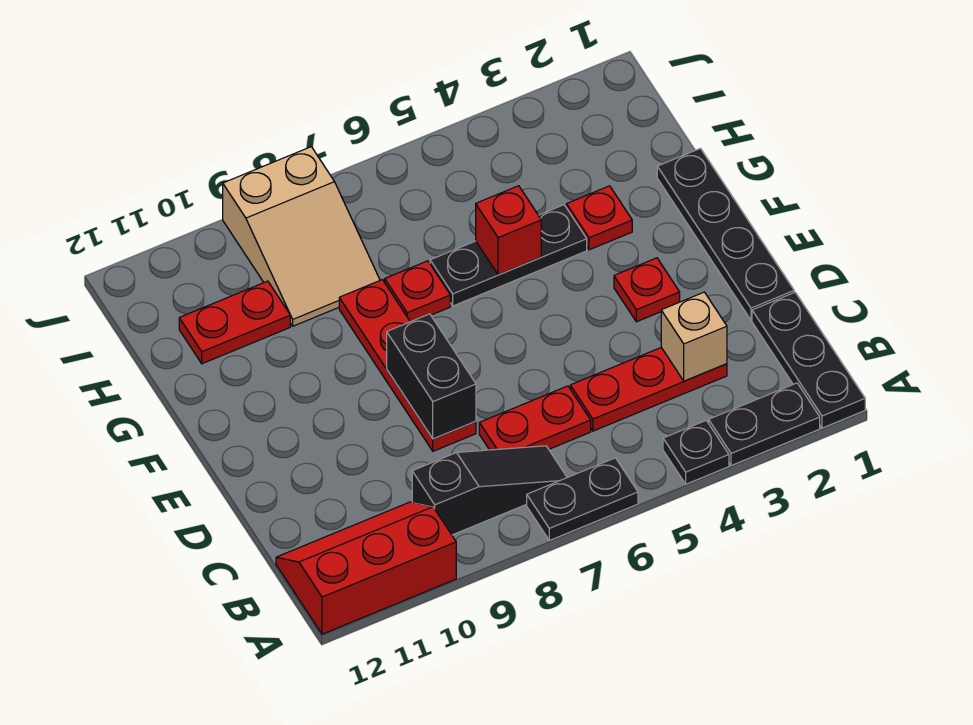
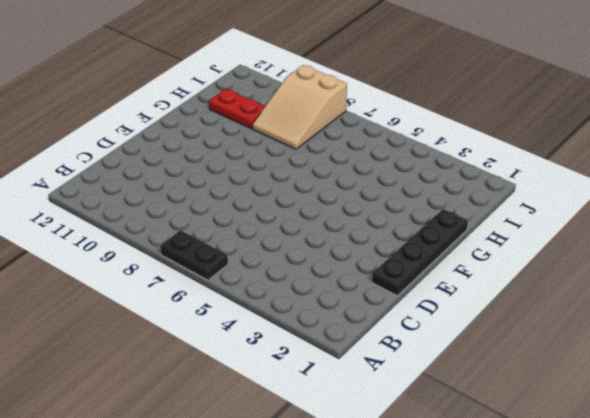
none -> black 1x3 plate [752,292,865,428]
none -> black 1x2 plate [709,383,820,466]
none -> black 1x1 plate [663,421,729,484]

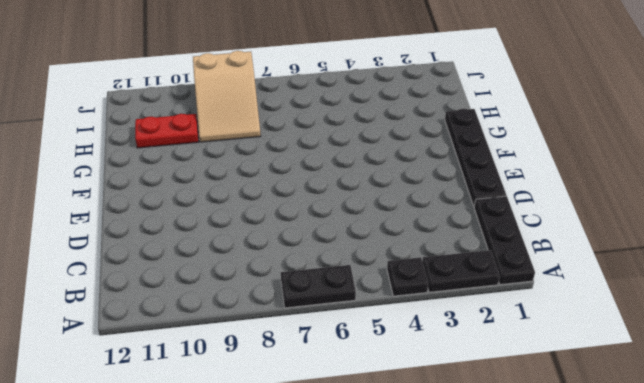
none -> red 2x3 slope [276,502,456,634]
none -> black 1x3 slope [412,446,567,535]
none -> red 1x3 plate [570,348,727,431]

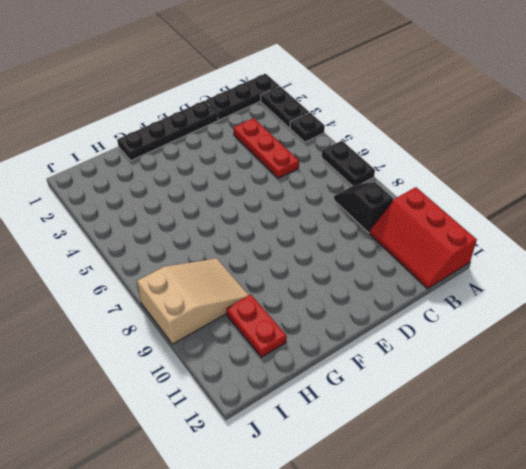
black 1x2 slope [334,182,393,233] -> black 1x3 slope [412,446,567,535]
none -> red 1x2 plate [479,386,591,450]
none -> red 1x4 plate [339,280,476,451]
none -> red 1x1 plate [614,258,680,322]

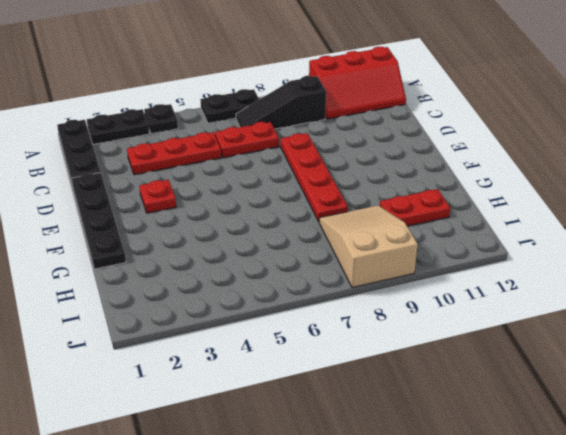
none -> red 1x1 plate [566,186,632,250]
none -> black 1x3 plate [430,205,587,306]
none -> red 1x1 plate [385,261,450,322]

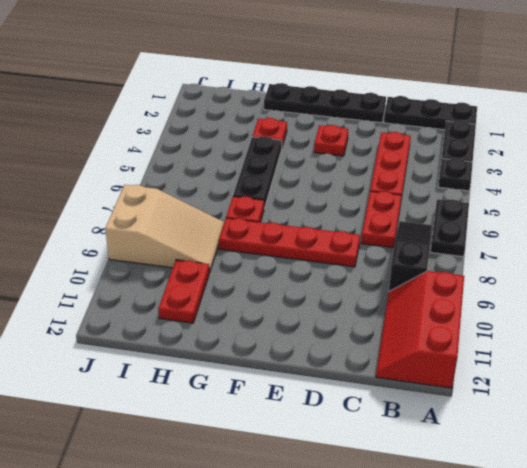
none -> tan 1x1 brick [661,292,727,381]
none -> black 1x2 brick [387,314,476,439]
none -> red 1x1 brick [476,186,541,275]

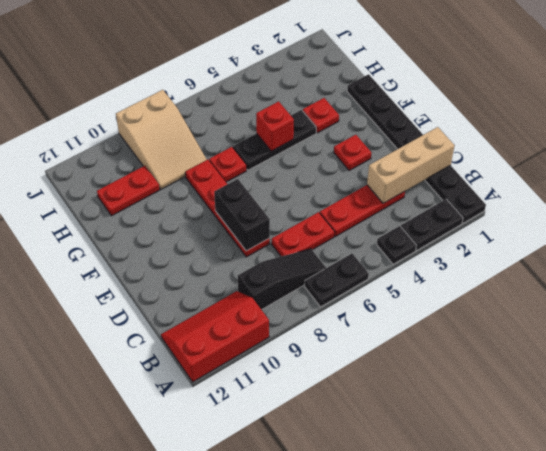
tan 1x3 brick [367,127,454,203] -> tan 1x1 brick [661,292,727,381]

